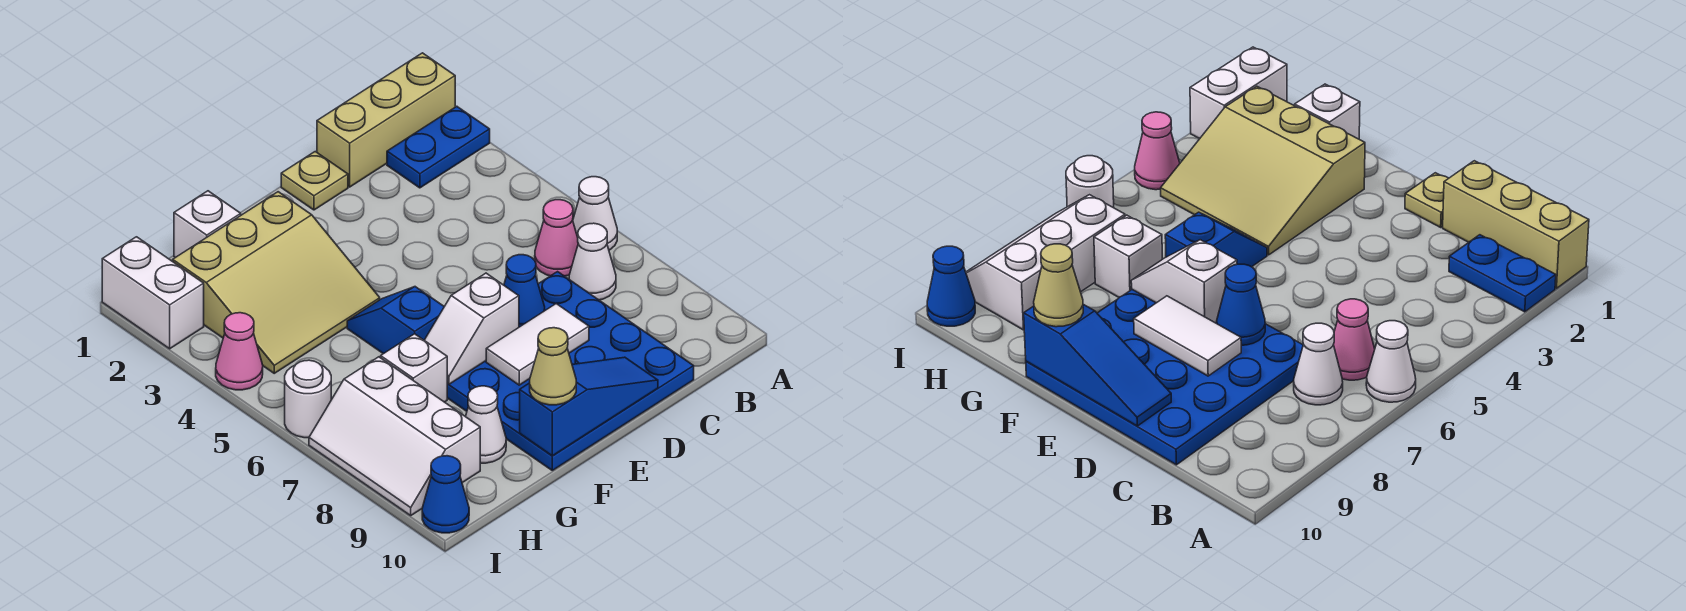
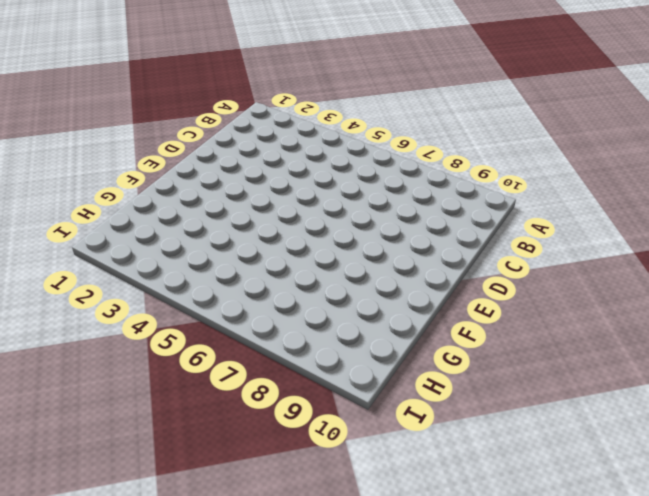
none -> tan 1x3 brick [317,53,455,187]
none -> blue 1x2 plate [387,106,490,188]
none -> white 1x1 cone [573,177,617,250]

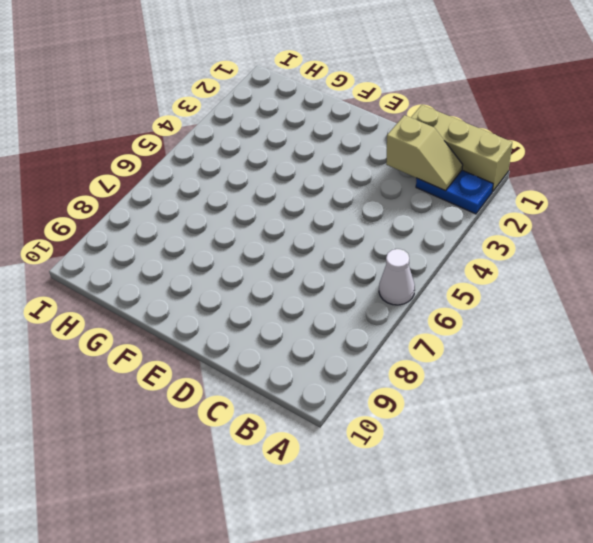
tan 1x2 slope [386,115,463,191] -> none
none -> pink 1x1 cone [535,200,578,276]
none -> white 1x1 cone [569,223,616,300]
none -> blue 4x4 plate [447,272,694,470]

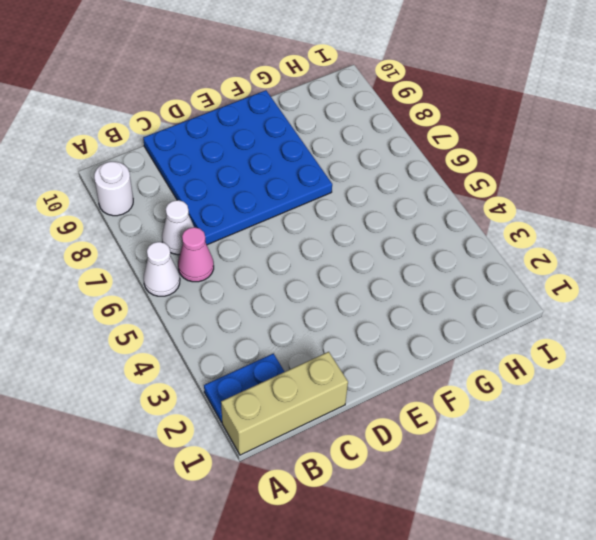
white 1x1 round brick [94,162,133,216] -> white 1x1 round brick moved to [285,360,331,438]
none -> tan 1x1 plate [281,152,348,210]
none -> tan 3x3 slope [173,192,380,373]
none -> blue 1x2 slope [347,287,444,354]

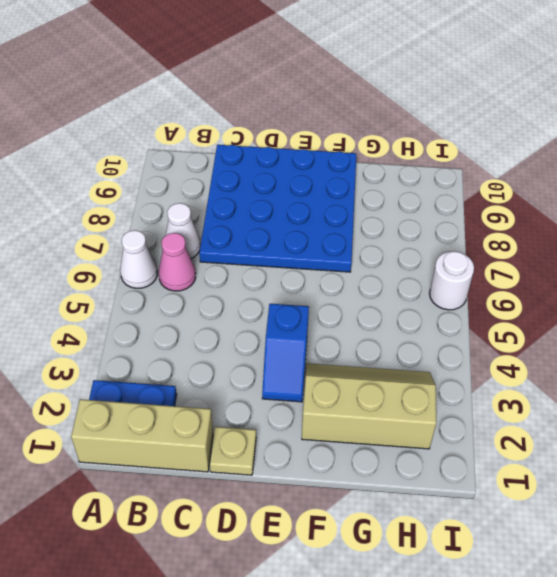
blue 1x2 slope [262,304,309,402] -> blue 1x2 slope moved to [347,287,444,354]
tan 2x3 slope [302,363,436,449] -> tan 3x3 slope [173,192,380,373]
none -> white 1x1 brick [174,191,241,258]
none -> white 1x1 brick [381,334,447,402]
none -> white 1x1 cone [466,386,506,463]

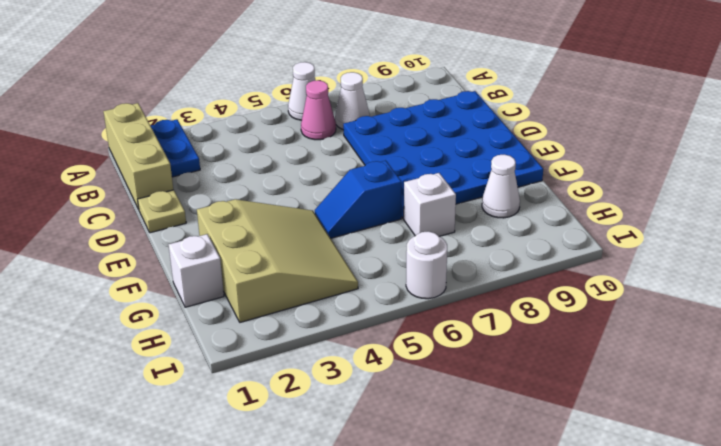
none -> white 2x3 slope [309,357,480,515]
none -> white 1x2 brick [102,237,204,349]
none -> pink 1x1 cone [216,313,263,390]

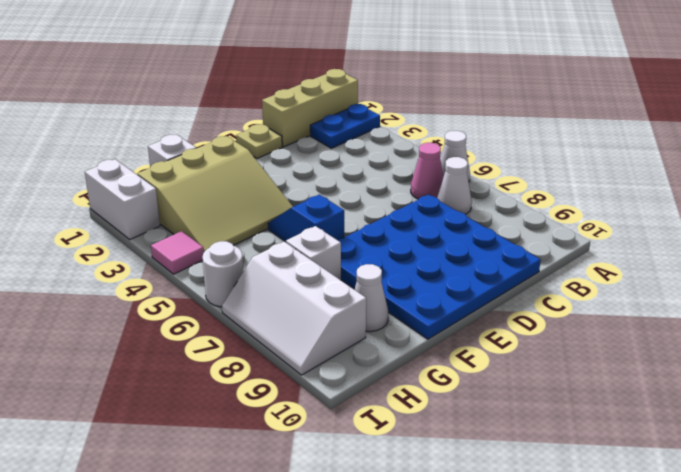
pink 1x1 tile [151,231,204,274] -> pink 1x1 cone [216,313,263,390]
none -> blue 1x1 cone [422,456,469,533]
none -> blue 1x1 cone [504,255,545,327]
none -> white 1x2 tile [486,304,589,385]

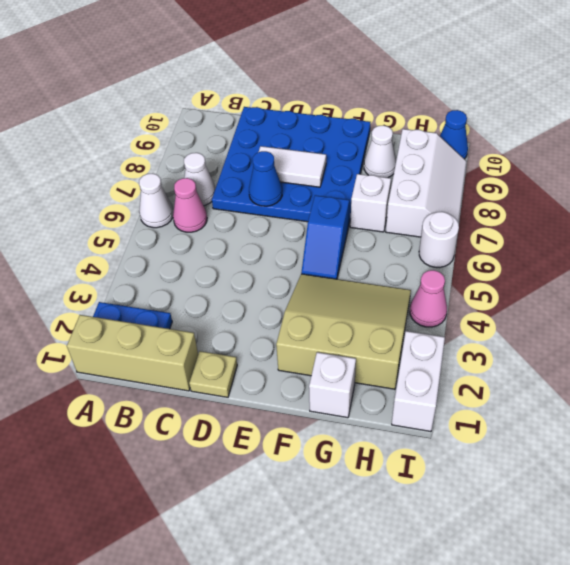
none -> blue 1x3 slope [520,357,658,456]
none -> white 1x2 slope [424,273,519,384]
none -> tan 1x1 cone [530,328,576,405]

